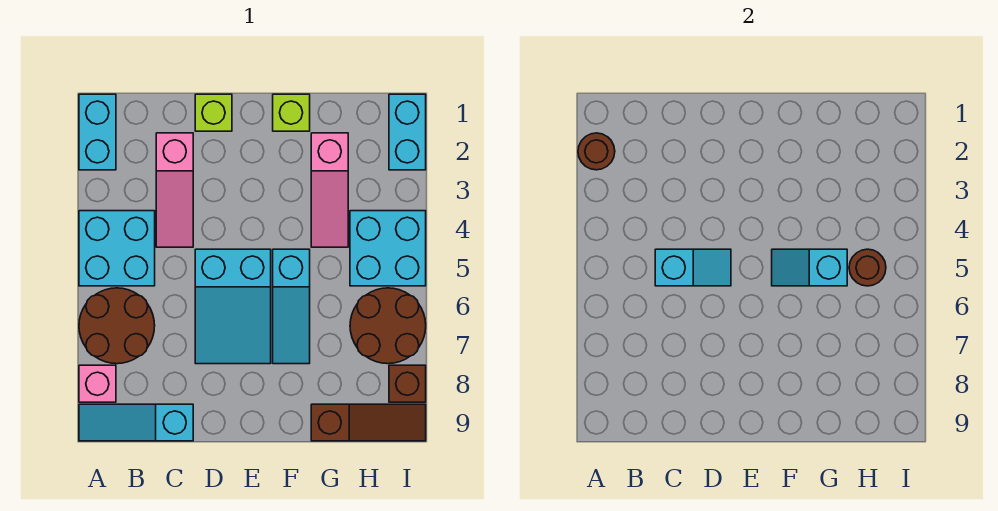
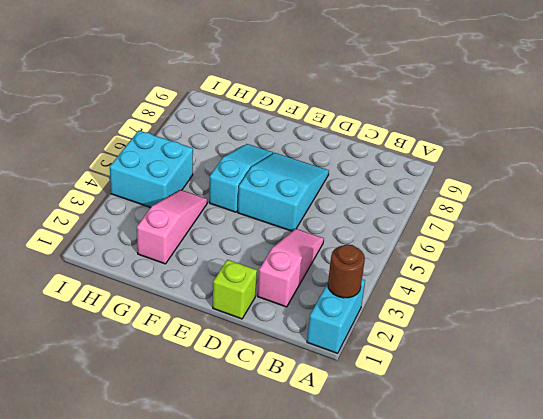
none -> cyan 2x2 brick [79,211,155,286]
none -> brown 2x2 round brick [79,288,155,364]
none -> pink 1x1 brick [79,365,116,402]

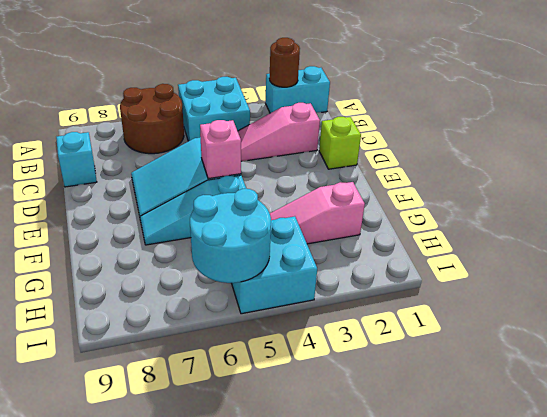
cyan 1x1 brick [56,132,97,187] -> cyan 1x3 slope [79,404,193,441]
pink 1x1 brick [200,120,241,179] -> pink 1x1 brick moved to [79,365,116,402]
cyan 2x2 round brick [190,189,271,283] -> brown 1x1 round brick [849,249,886,286]
none -> lime 1x1 brick [273,94,310,131]
none -> brown 1x3 slope [311,404,426,441]
none -> brown 2x2 round brick [350,288,426,364]

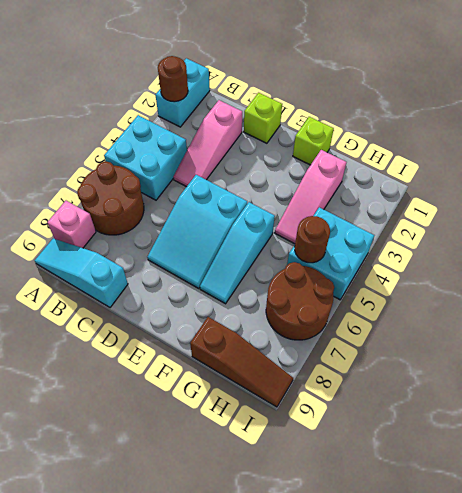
none -> cyan 1x2 brick [389,94,426,170]
none -> brown 1x1 brick [389,365,426,402]
none -> cyan 1x2 slope [655,249,731,286]

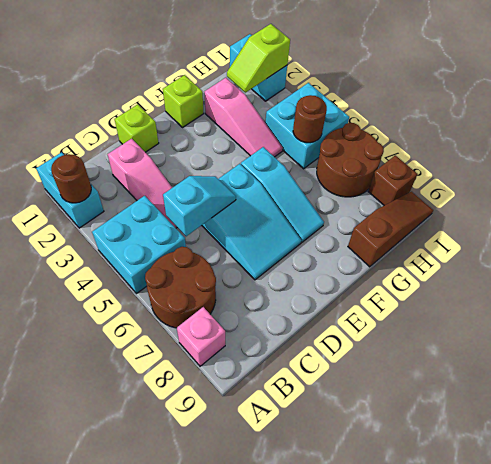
lime 1x2 slope [227,24,290,93] -> none
none -> cyan 1x3 slope [79,404,193,441]
none -> cyan 1x2 slope [772,249,847,286]

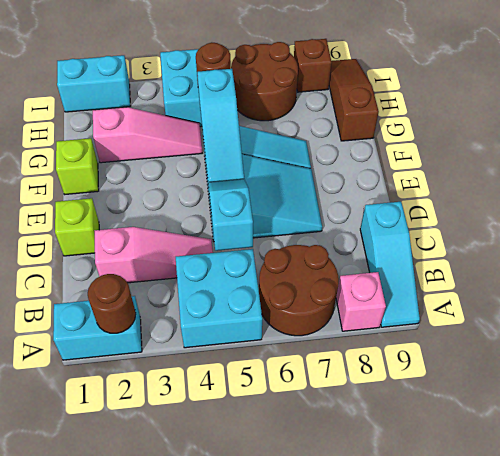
cyan 1x3 slope [197,69,244,183] -> cyan 1x2 slope [772,249,847,286]

